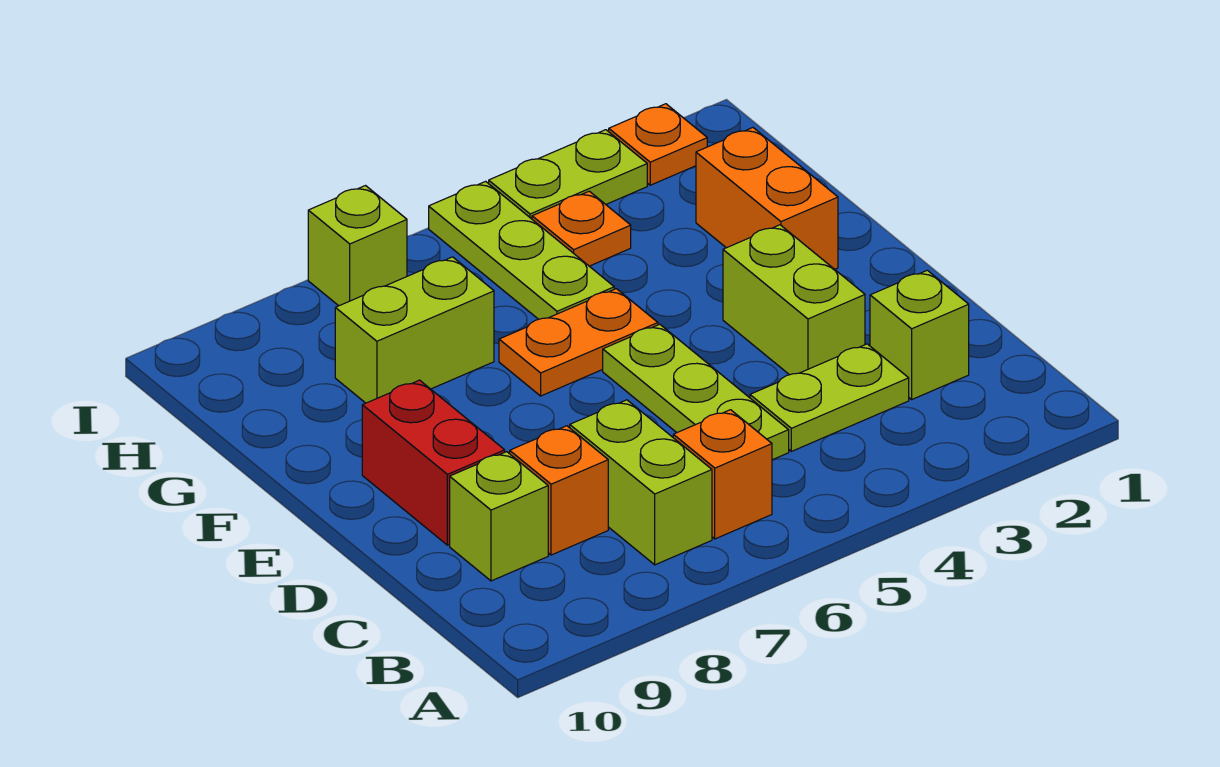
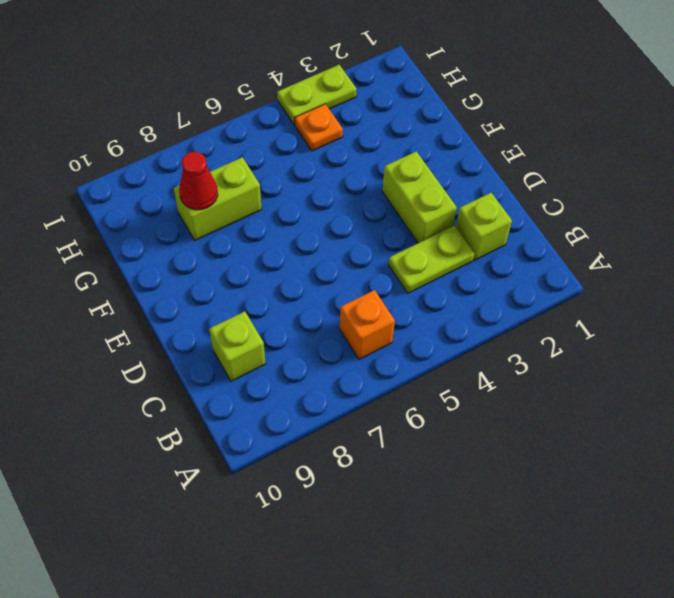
red 1x1 cone [179,152,218,210] -> none
none -> lime 1x2 brick [570,400,712,565]
none -> lime 1x3 plate [603,324,789,460]
none -> orange 1x1 brick [510,426,608,555]

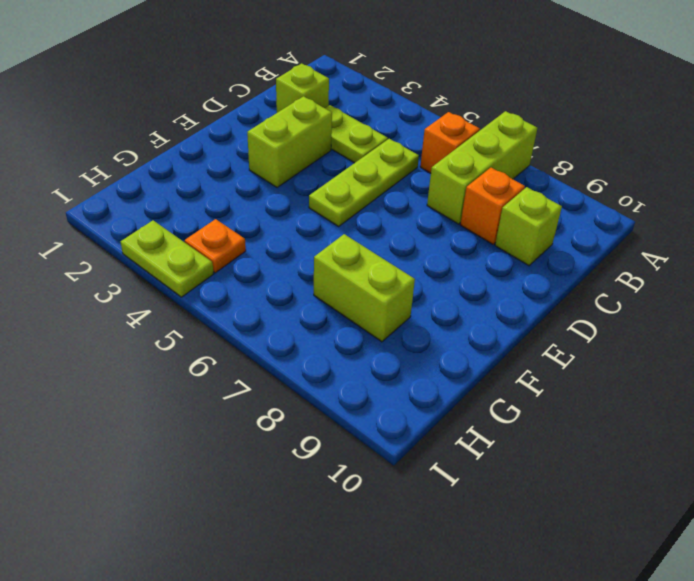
lime 1x3 brick [427,111,537,224] -> lime 1x2 brick [570,400,712,565]
none -> red 1x2 brick [362,380,505,545]
none -> orange 1x2 brick [696,128,838,269]
none -> orange 1x2 plate [499,289,658,396]

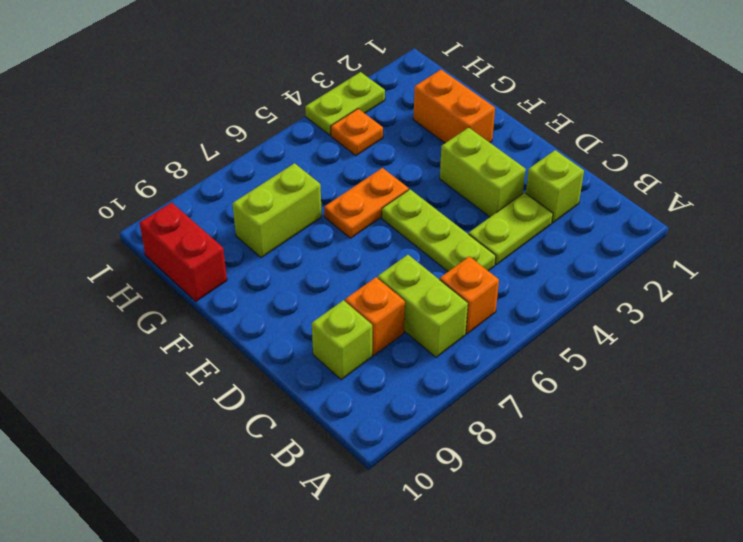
red 1x2 brick [139,203,227,301] -> red 1x2 brick moved to [362,380,505,545]
none -> lime 1x3 plate [429,181,614,319]
none -> orange 1x1 plate [609,104,707,185]
none -> lime 1x1 brick [308,186,407,306]

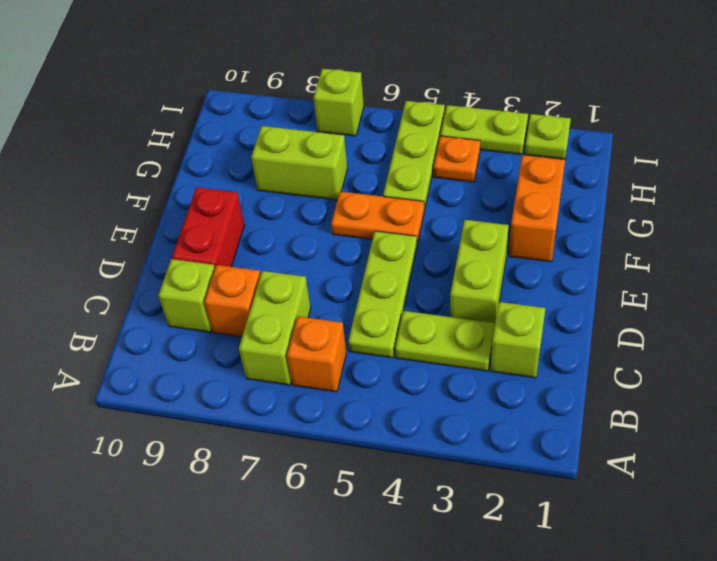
lime 1x1 plate [525,114,571,159] -> orange 1x1 plate [609,104,707,185]

